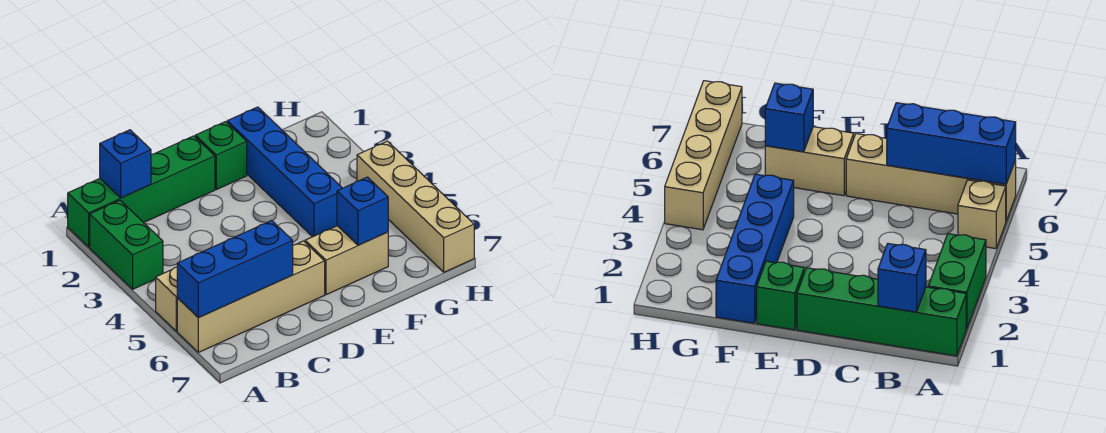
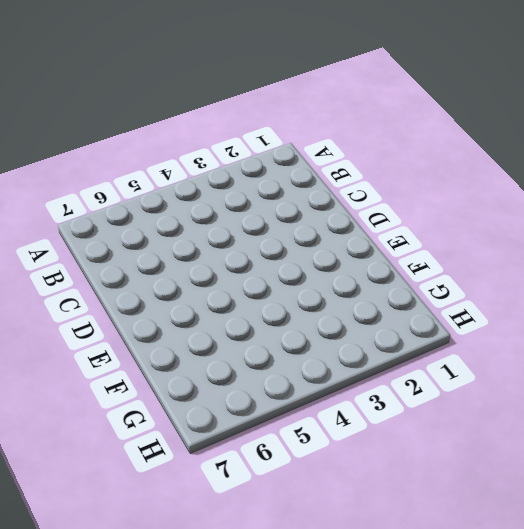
none -> green 1x4 brick [68,136,215,247]
none -> green 1x2 brick [90,200,163,289]

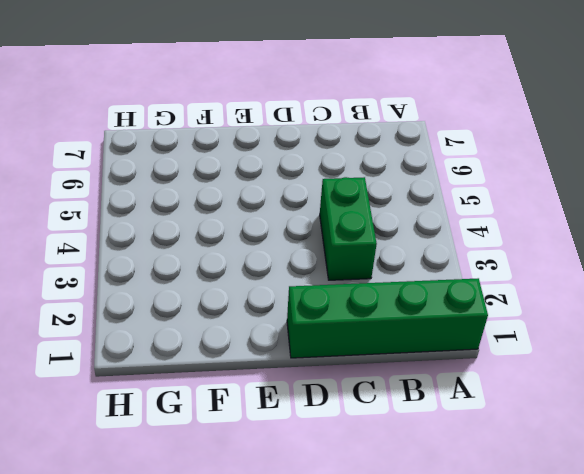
green 1x2 brick [320,177,377,280] -> green 1x2 brick moved to [90,200,163,289]
none -> tan 1x1 brick [156,267,177,331]
none -> tan 1x4 brick [177,241,325,352]

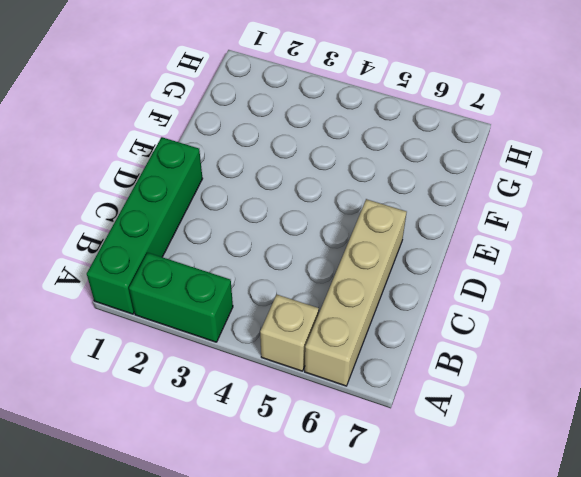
none -> green 1x1 brick [195,122,247,190]
none -> tan 1x2 brick [305,226,388,295]

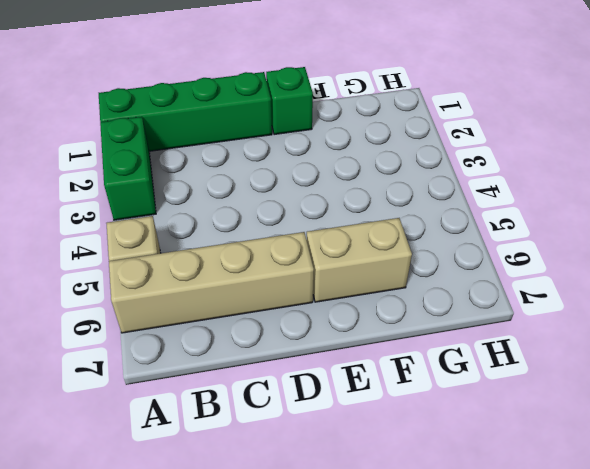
none -> blue 1x4 brick [227,107,342,237]
none -> tan 1x4 brick [357,141,474,272]

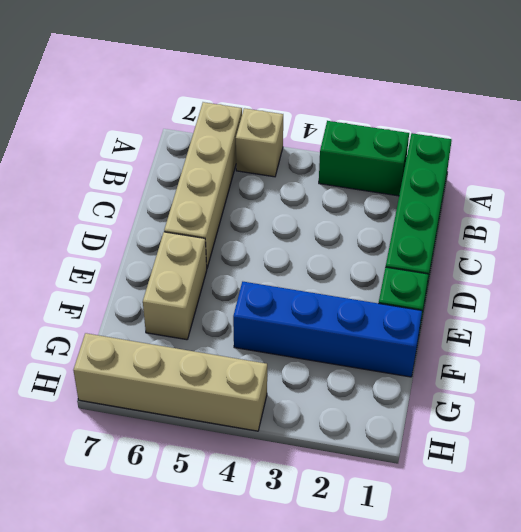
none -> blue 1x3 brick [177,220,293,318]
none -> blue 1x1 brick [100,130,151,198]

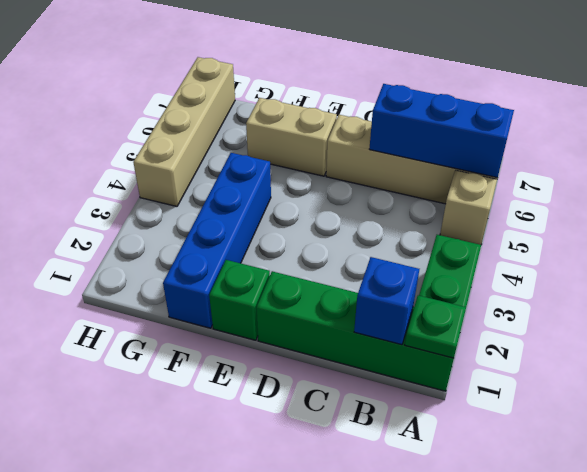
green 1x1 plate [405,295,466,358] -> none
none -> blue 1x1 brick [337,177,388,245]

